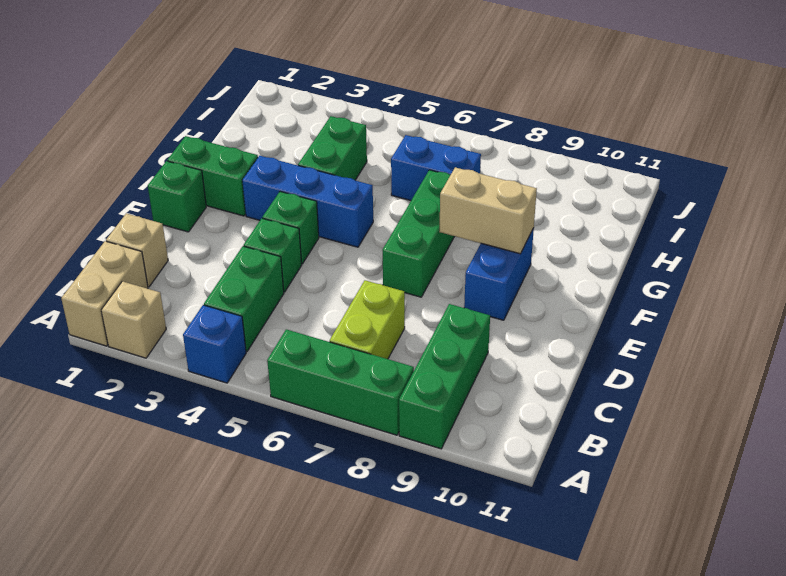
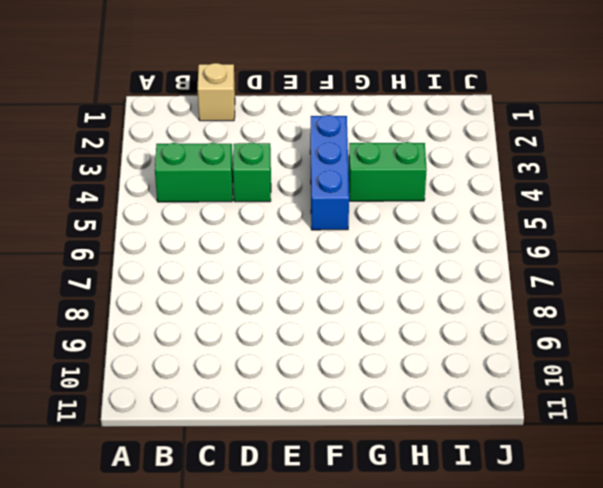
none -> tan 1x2 brick [61,241,148,346]
none -> tan 1x1 brick [101,281,166,358]
none -> blue 1x1 brick [183,305,246,383]

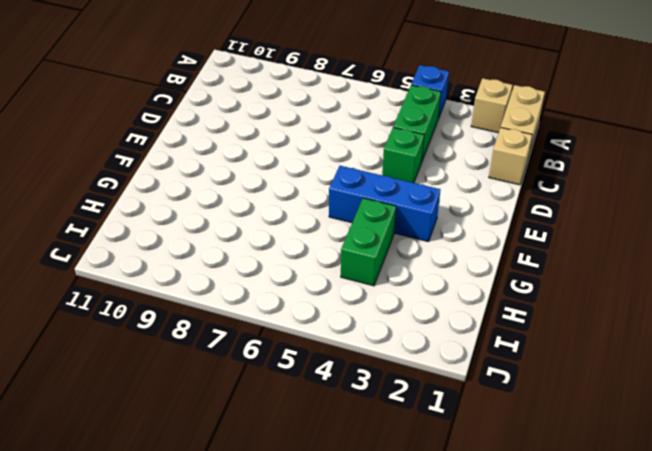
none -> green 1x3 brick [267,329,414,435]
none -> green 1x3 brick [399,304,490,449]
none -> lime 1x2 brick [330,280,405,359]

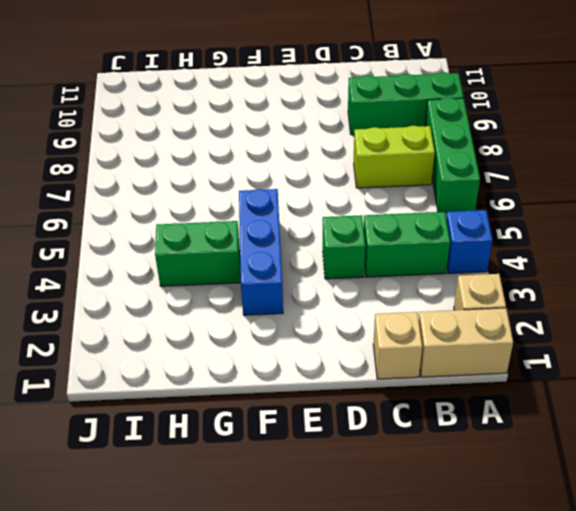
none -> green 1x1 brick [148,161,206,232]
none -> green 1x1 brick [263,192,319,264]
none -> green 1x3 brick [383,170,455,297]

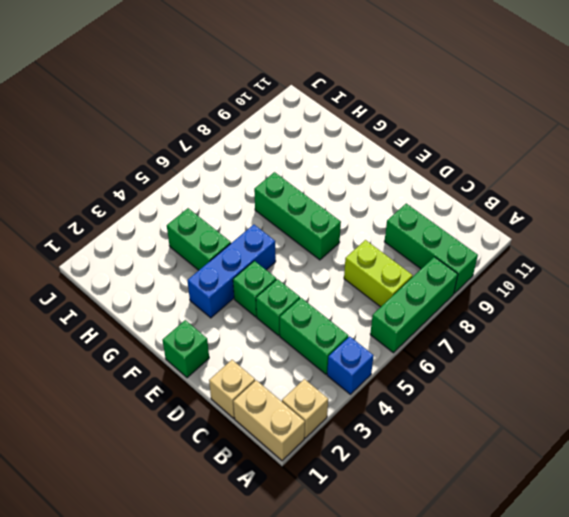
none -> blue 1x2 brick [464,228,534,320]
none -> green 1x2 brick [167,136,258,216]
none -> blue 1x2 brick [391,135,481,200]

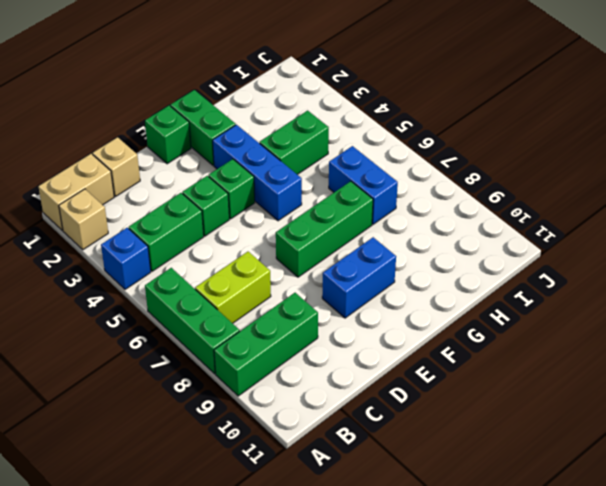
none -> tan 1x2 brick [439,167,537,254]

